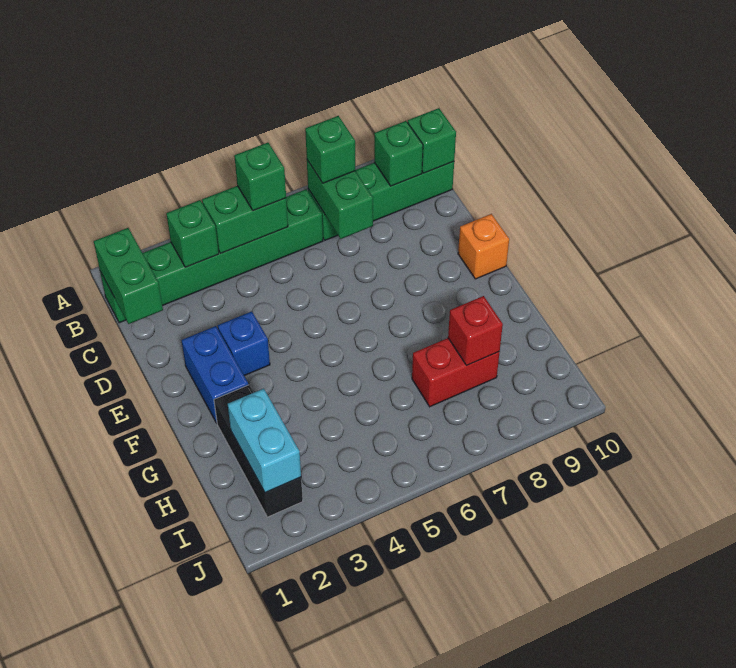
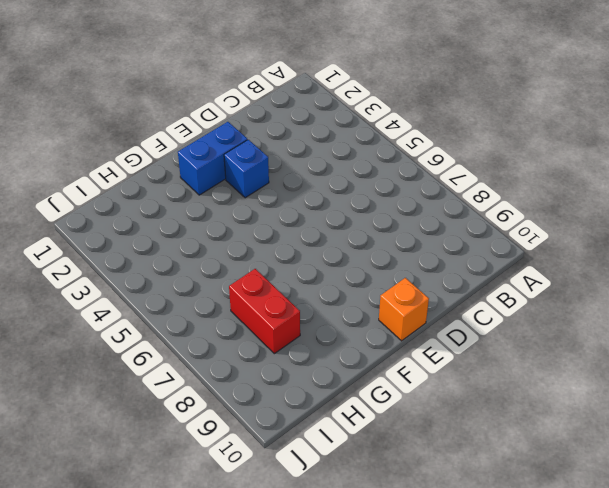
none -> green 1x6 brick [100,189,323,323]
none -> green 1x4 brick [308,162,454,240]
none -> black 1x3 brick [214,385,303,517]

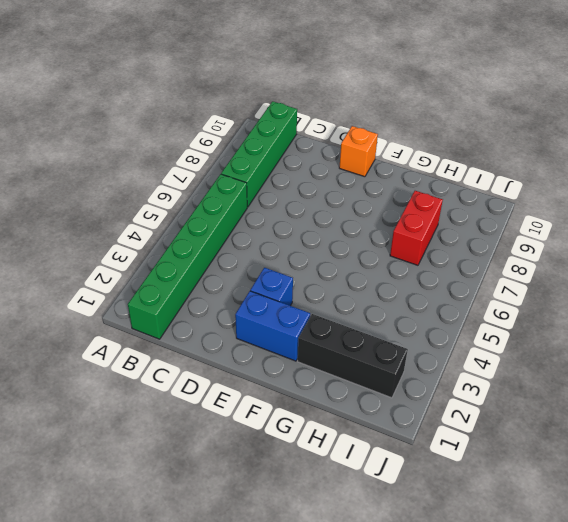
none -> green 1x2 brick [94,228,163,324]
none -> green 1x1 brick [166,200,219,267]
none -> green 1x2 brick [202,186,288,253]

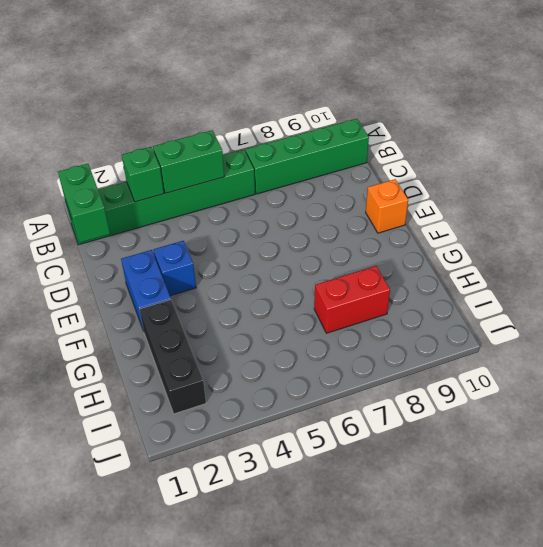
none -> green 1x2 brick [307,160,373,239]
none -> green 1x1 brick [374,121,423,186]
none -> green 1x1 brick [408,108,456,173]

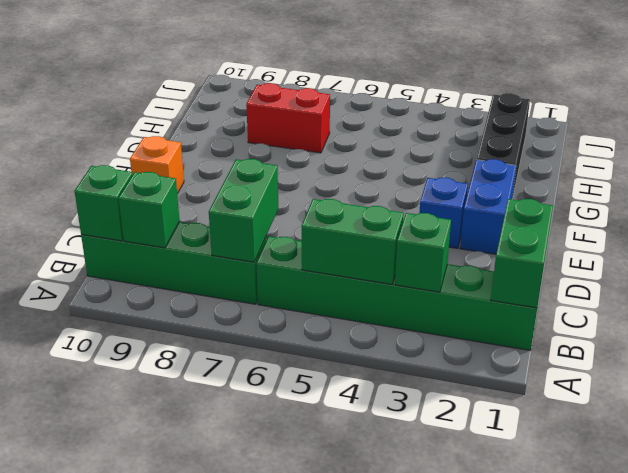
none -> cyan 1x2 brick [228,389,301,493]
none -> red 1x1 brick [448,296,503,366]
none -> green 1x1 brick [234,143,286,211]

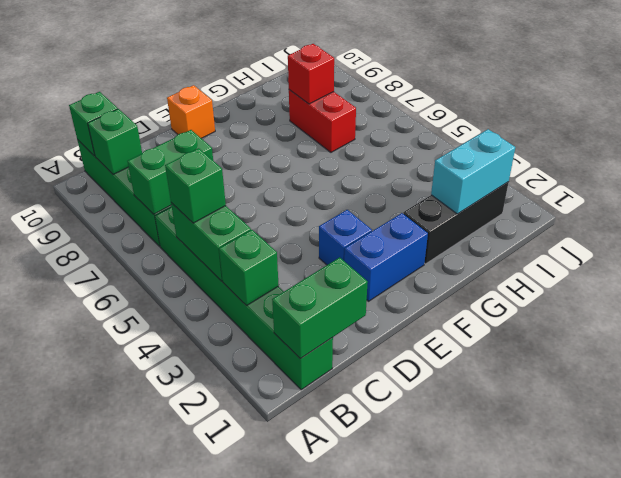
none -> green 1x1 brick [305,116,355,183]

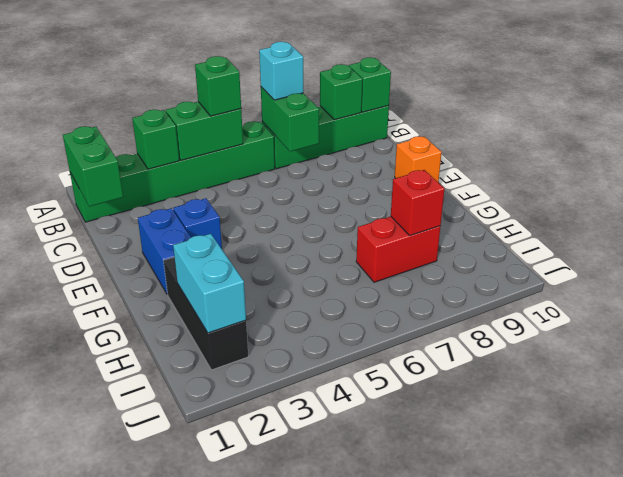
cyan 1x1 brick [259,42,303,100] -> green 1x1 brick [305,116,355,183]

